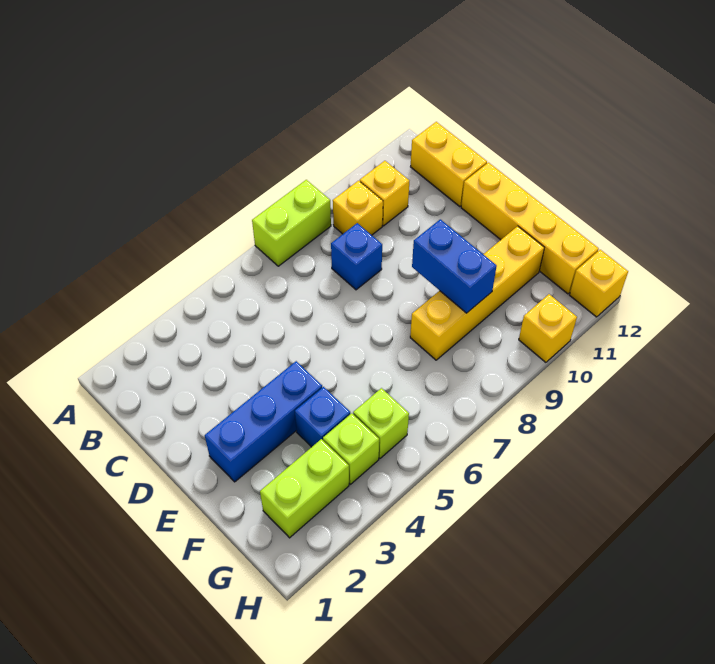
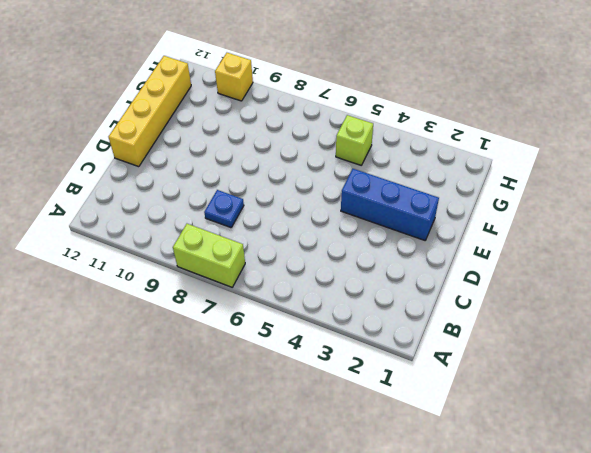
blue 1x1 plate [204,190,244,228] -> blue 1x1 brick [331,223,382,290]
none -> yellow 1x1 brick [333,181,383,235]
none -> yellow 1x1 brick [360,161,409,226]
none -> yellow 1x2 brick [411,122,487,207]

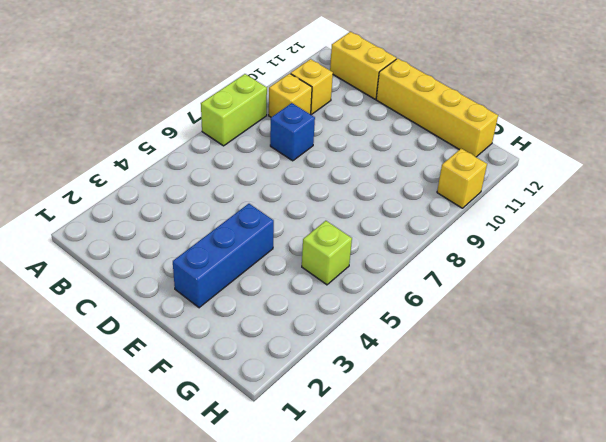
none -> blue 1x1 brick [295,387,350,447]
none -> yellow 1x4 brick [410,226,544,360]
none -> lime 1x2 brick [260,439,349,538]

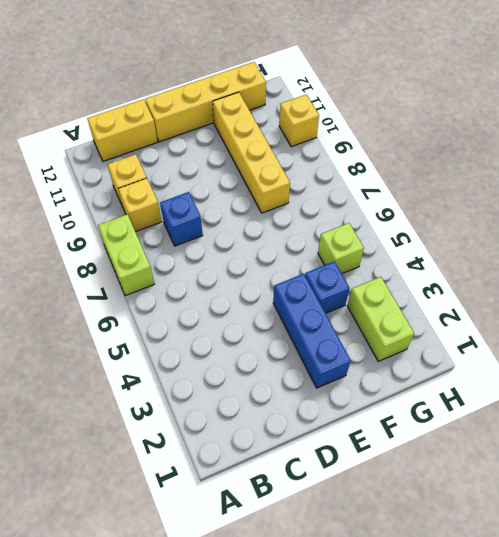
none -> lime 1x1 brick [323,413,379,484]
none -> yellow 1x1 brick [570,250,628,317]
none -> blue 1x2 brick [412,219,497,313]

